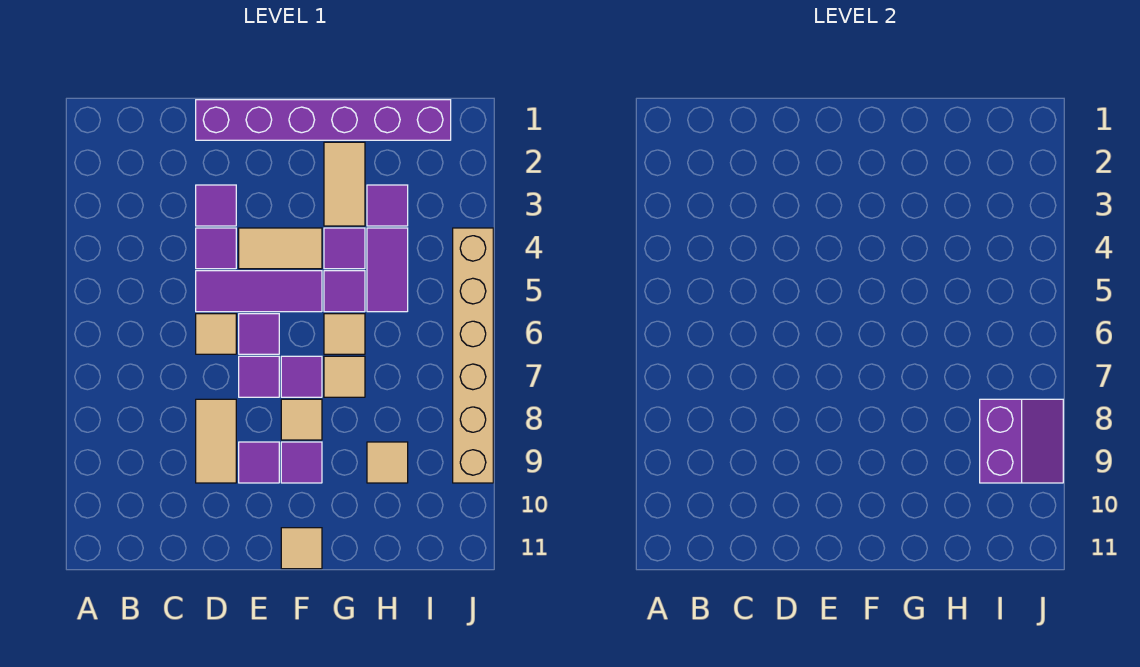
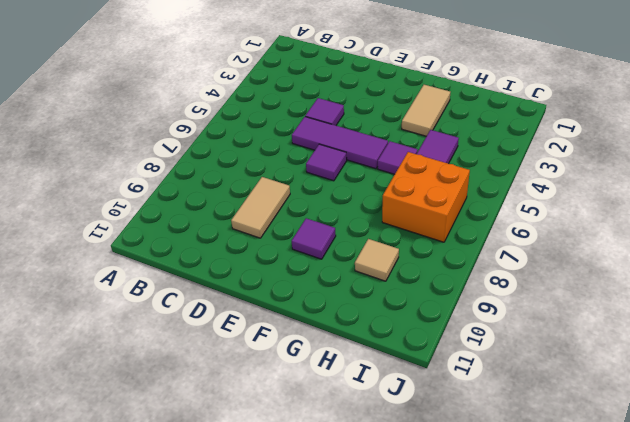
orange 2x2 brick [382,152,470,242] -> none
none -> purple 1x6 brick [196,100,451,140]
none -> purple 1x1 tile [196,185,236,226]
none -> tan 1x1 tile [196,314,236,354]

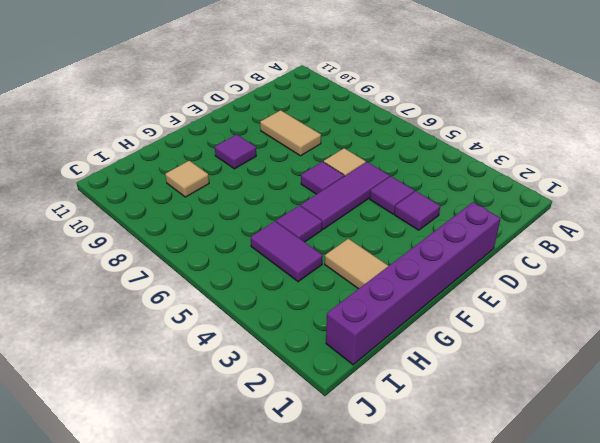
none -> tan 1x2 tile [239,228,322,269]
none -> purple 1x1 tile [239,356,279,397]
none -> purple 1x1 tile [239,442,279,483]

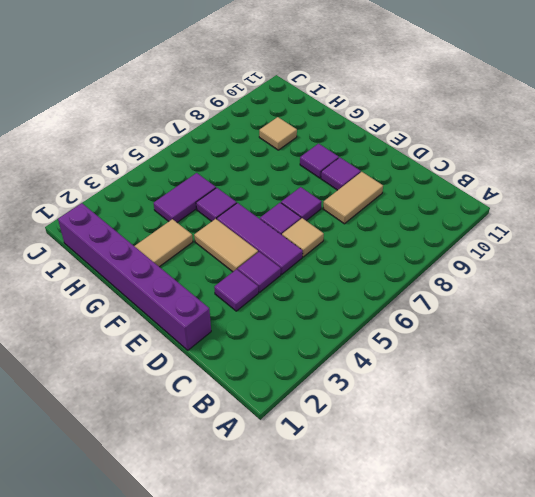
none -> purple 1x1 tile [281,356,322,397]
none -> tan 1x1 tile [281,399,322,440]
none -> tan 1x1 tile [281,528,322,569]

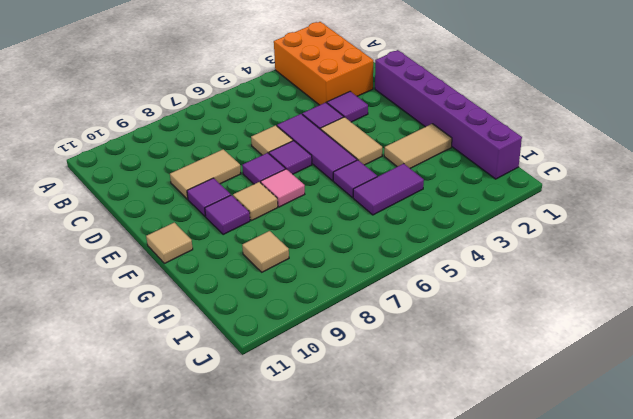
orange 2x3 brick [274,22,373,105] -> none
pink 1x1 tile [261,169,305,207] -> purple 1x1 tile [281,356,322,397]
none -> purple 1x1 tile [324,228,365,269]
none -> tan 1x1 tile [324,314,365,354]
none -> tan 1x1 tile [324,356,365,397]

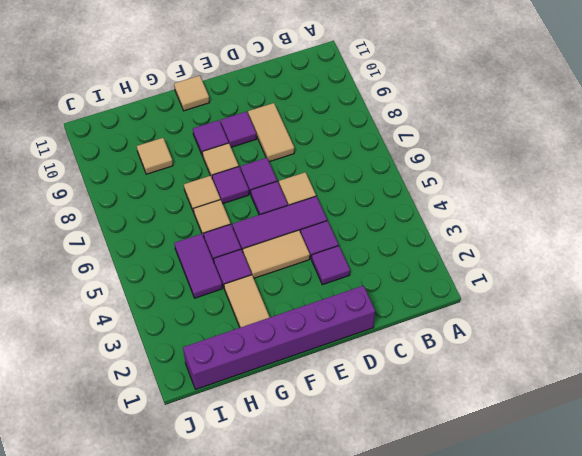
none -> purple 1x1 tile [367,185,408,226]
none -> tan 1x6 brick [453,228,493,483]
none -> purple 2x2 slope [980,399,1063,483]

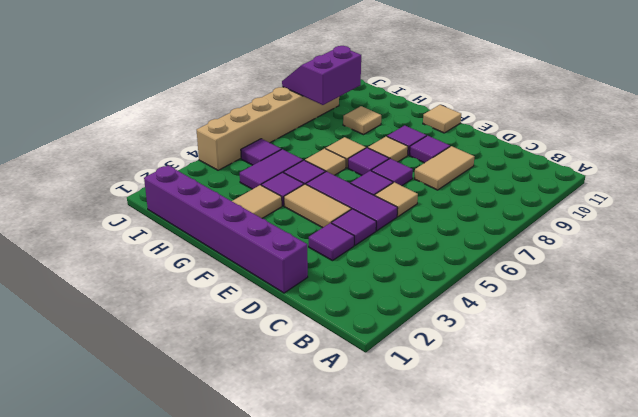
purple 1x1 tile [241,139,281,165] -> purple 1x1 tile moved to [367,185,408,226]

